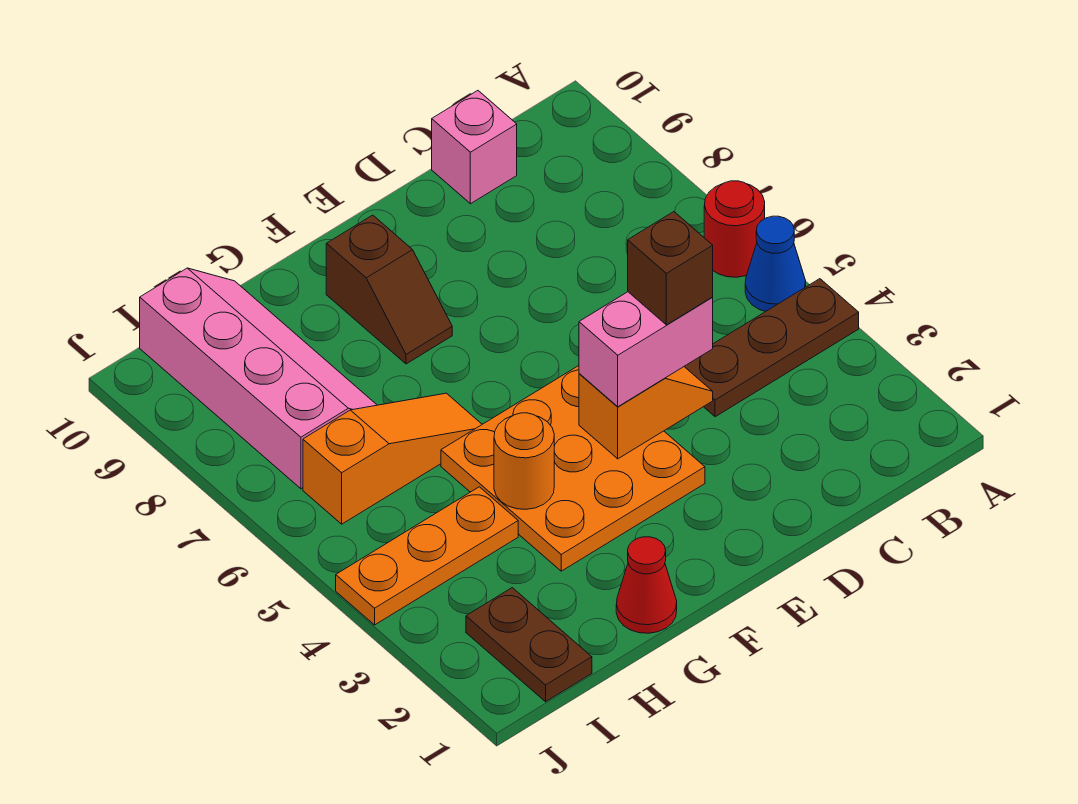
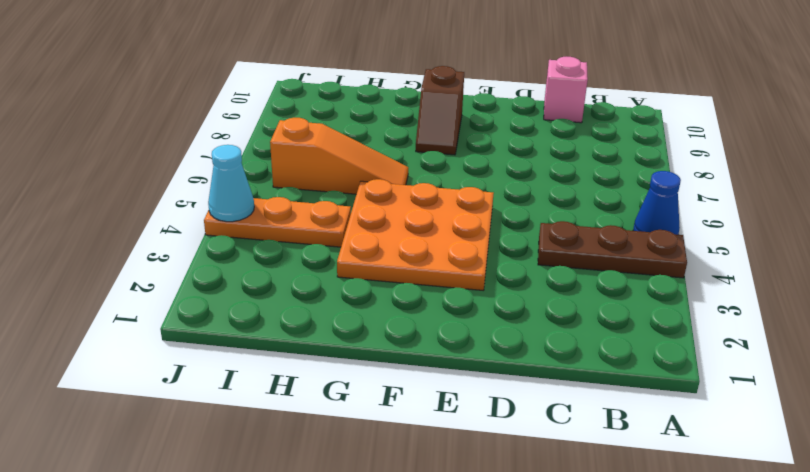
cyan 1x1 cone [208,145,254,222] -> none
none -> red 1x1 round brick [704,181,765,277]
none -> red 1x1 cone [616,537,677,633]
none -> pink 2x4 slope [140,268,377,489]

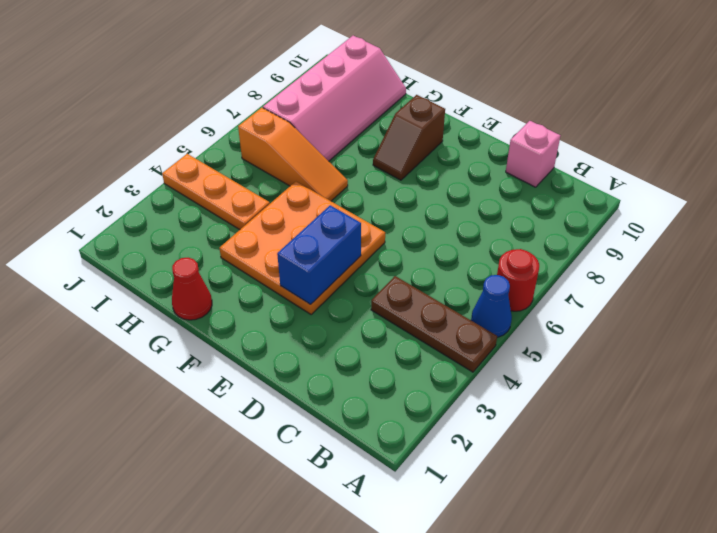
blue 1x2 brick [277,205,361,304] -> orange 1x2 slope [579,367,713,459]
none -> brown 1x2 plate [466,588,592,702]
none -> orange 1x1 round brick [494,413,554,509]
none -> pink 1x2 brick [579,292,713,407]

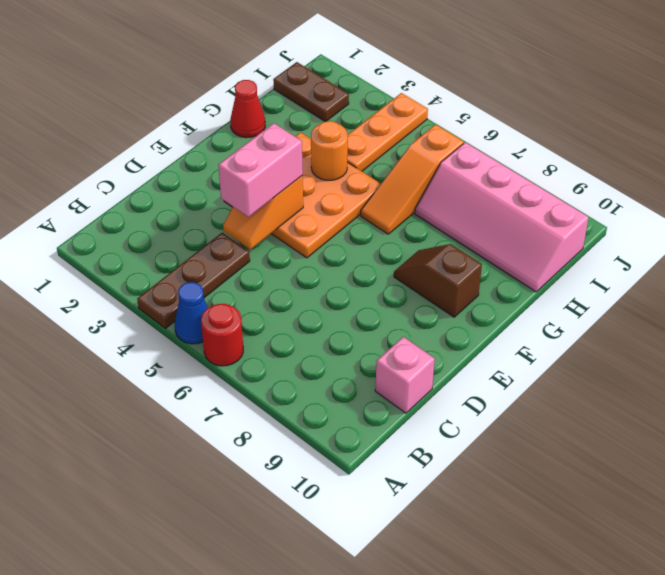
none -> brown 1x1 brick [628,212,713,325]

